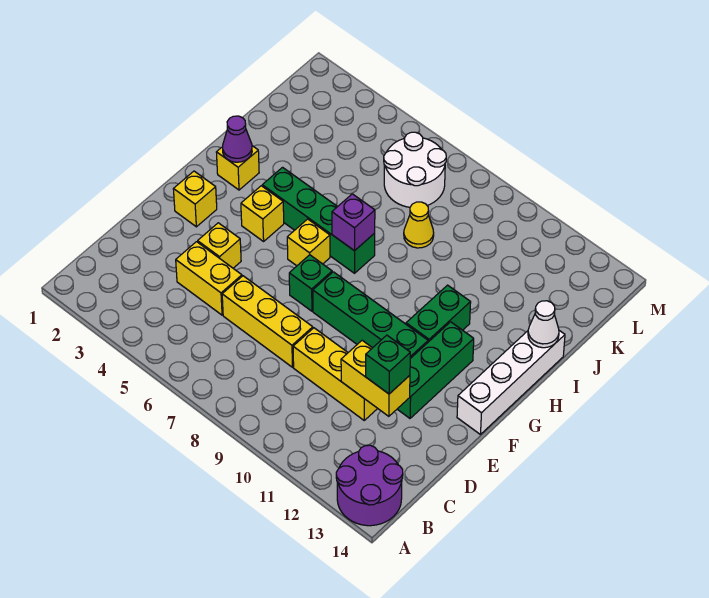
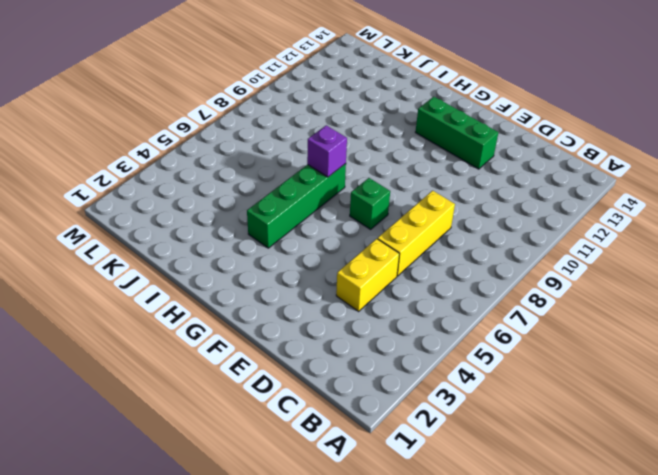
none -> purple 2x2 round brick [336,445,403,526]
none -> yellow 1x3 brick [293,328,378,420]
none -> yellow 1x1 brick [198,223,241,268]

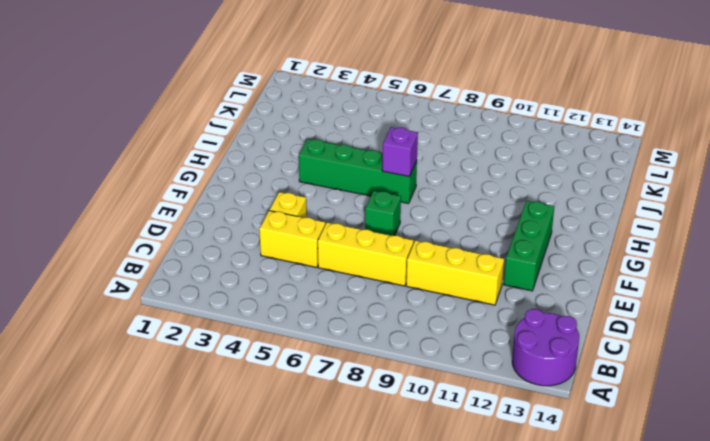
none -> yellow 1x1 brick [173,171,217,227]
none -> green 1x4 brick [313,272,428,358]
none -> white 1x4 brick [457,331,565,434]

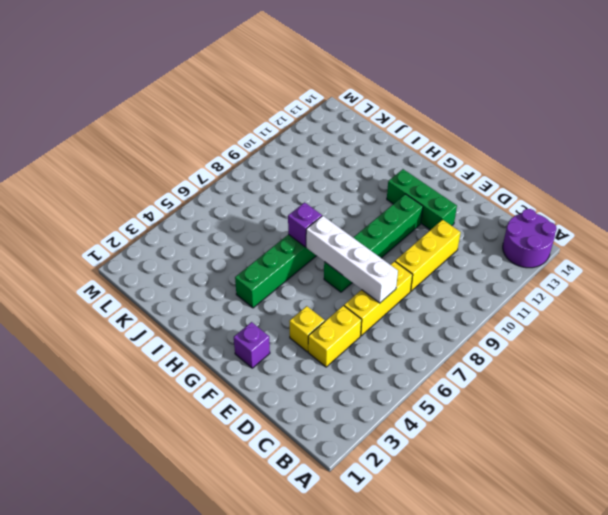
white 1x4 brick [306,216,398,303] -> white 1x4 brick moved to [457,331,565,434]
purple 1x1 brick [234,322,270,368] -> yellow 1x1 brick [173,171,217,227]
none -> yellow 1x1 brick [241,186,284,241]
none -> yellow 1x1 brick [287,219,330,266]
none -> green 1x2 brick [406,285,471,342]

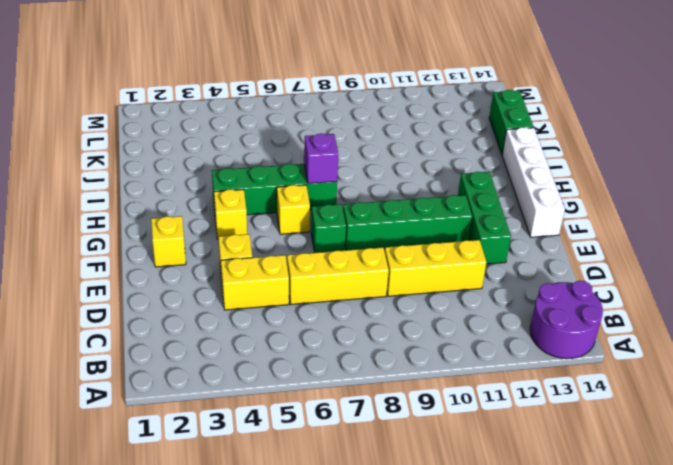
green 1x2 brick [489,90,534,154] -> green 1x2 brick moved to [406,285,471,342]
none -> yellow 1x1 brick [216,146,259,190]
none -> yellow 1x1 cone [404,202,434,248]
none -> white 2x2 round brick [384,132,446,207]

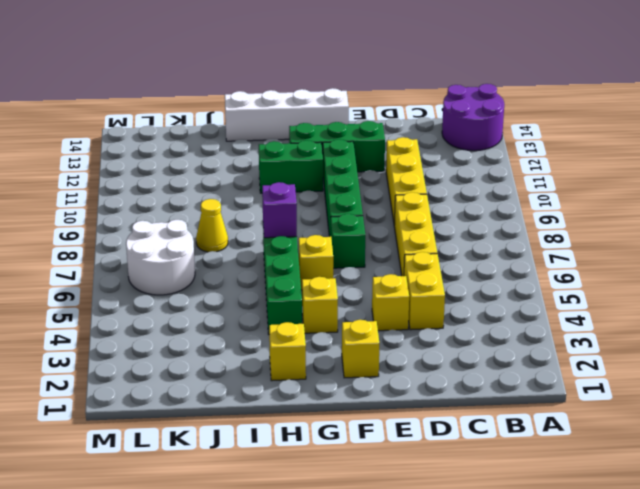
none -> yellow 1x2 brick [341,340,410,416]
none -> purple 1x1 cone [223,116,252,162]
none -> white 1x1 cone [528,301,559,348]

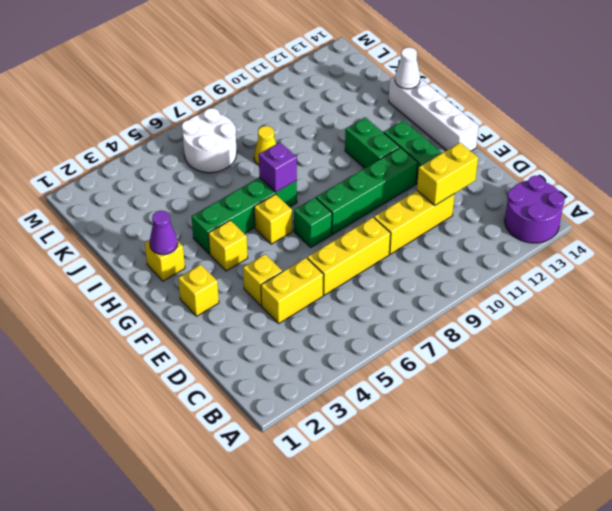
none -> green 1x1 brick [366,335,410,394]

